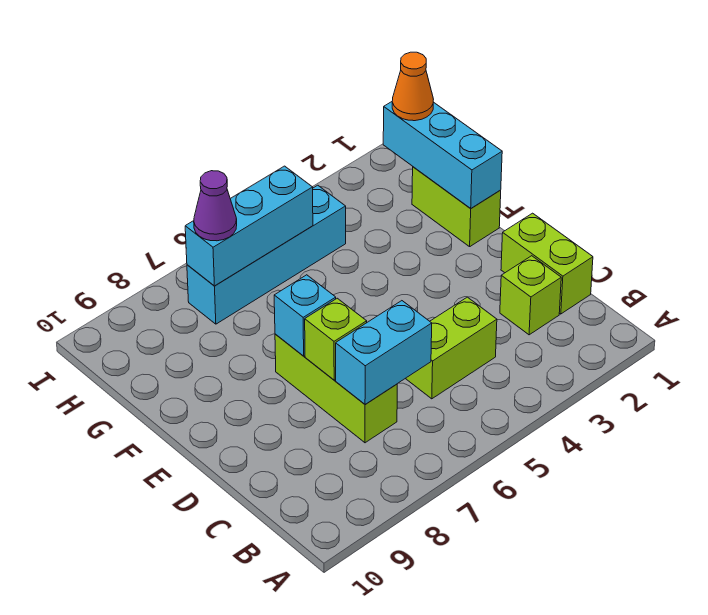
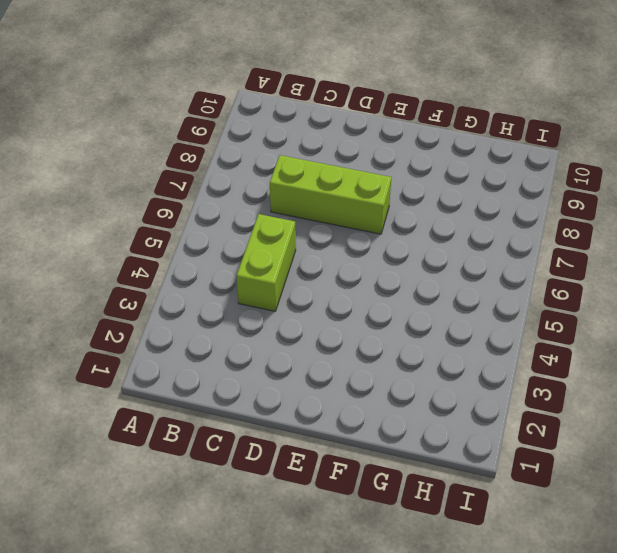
none -> lime 1x2 brick [501,213,593,314]
none -> lime 1x1 brick [500,256,561,335]
none -> lime 1x2 brick [412,167,501,247]

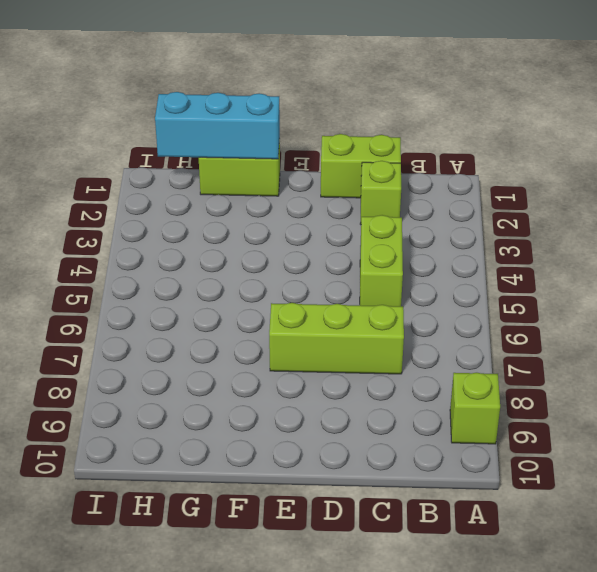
lime 1x1 brick [450,373,500,444] -> lime 1x1 brick moved to [305,298,367,380]
none -> cyan 1x4 brick [187,185,346,324]
none -> cyan 1x2 brick [336,301,432,404]
none -> cyan 1x1 brick [274,275,336,356]

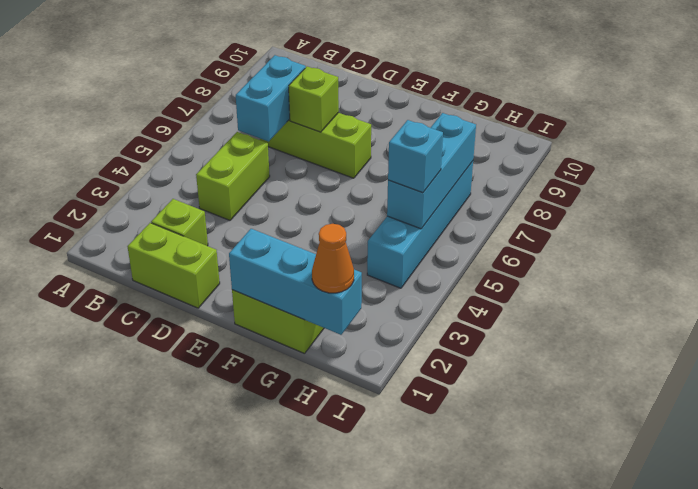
cyan 1x1 brick [388,120,443,193] -> cyan 1x1 brick moved to [274,275,336,356]
none -> purple 1x1 cone [194,171,237,241]

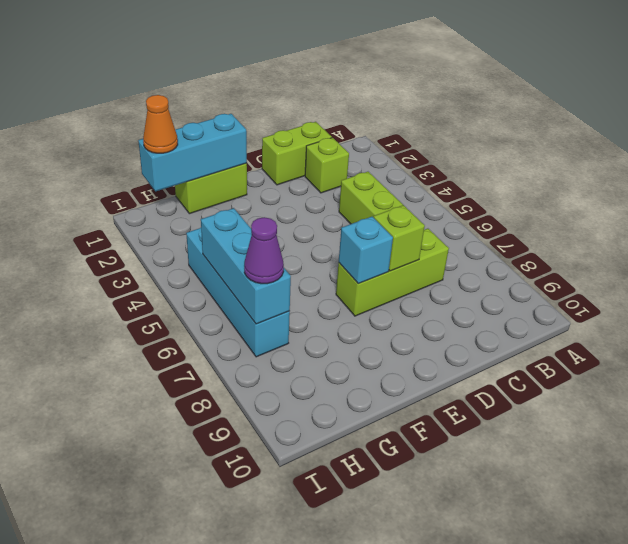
none -> cyan 1x2 brick [336,301,432,404]

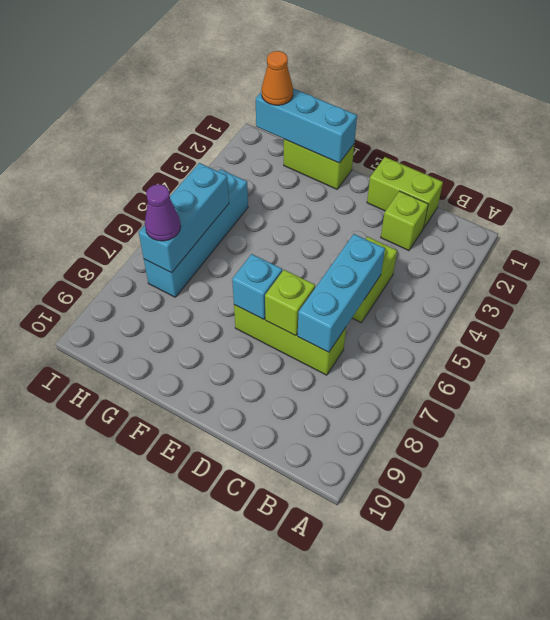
cyan 1x3 brick [298,234,385,352] -> cyan 1x2 brick [336,301,432,404]

